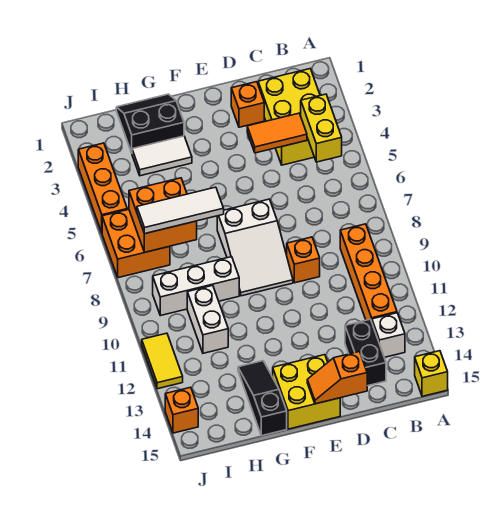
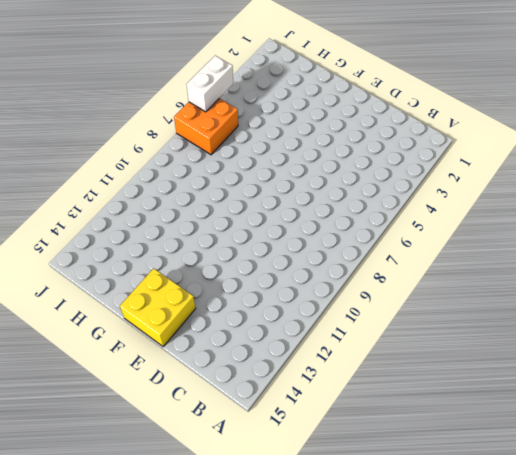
white 1x2 brick [186,56,233,112] -> white 1x2 brick moved to [187,285,228,353]
none -> yellow 1x1 brick [415,351,448,396]
none -> yellow 2x3 brick [258,69,320,165]
none -> orange 1x4 brick [340,224,397,321]

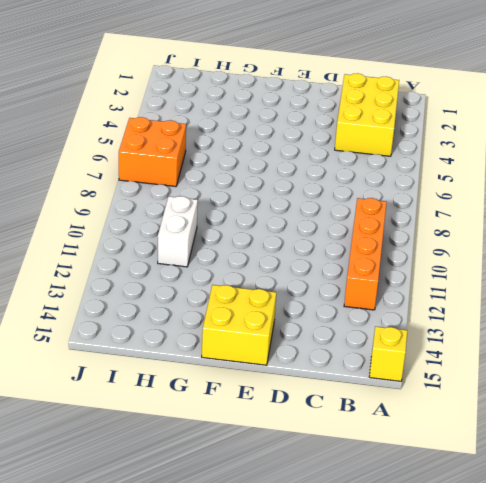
none -> white 1x1 brick [372,313,405,357]
none -> black 1x2 brick [345,319,386,386]
none -> orange 1x1 brick [231,82,264,127]

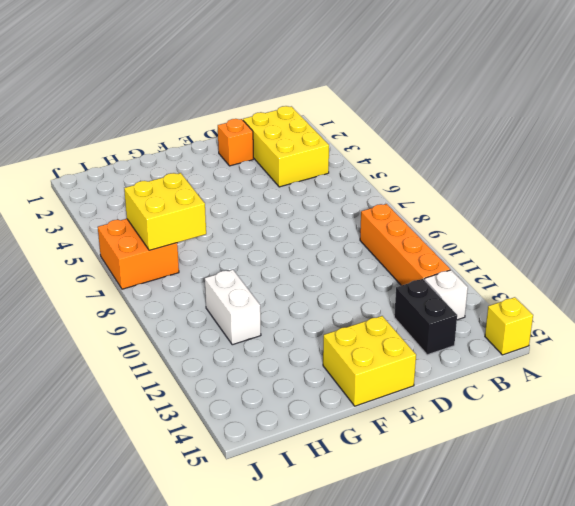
yellow 2x2 brick [124,173,206,250] -> orange 2x2 brick [129,178,197,252]
none -> orange 1x1 brick [287,237,320,283]
none -> white 2x3 slope [217,199,293,296]
none -> black 2x2 slope [116,94,184,153]

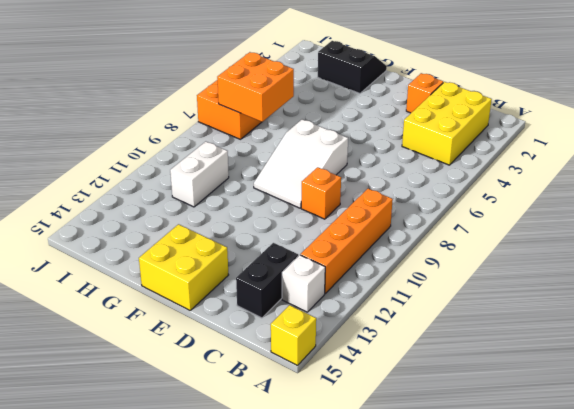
none -> white 1x2 tile [132,136,192,176]
none -> white 1x3 brick [153,257,239,316]
none -> black 1x3 slope [238,361,287,436]

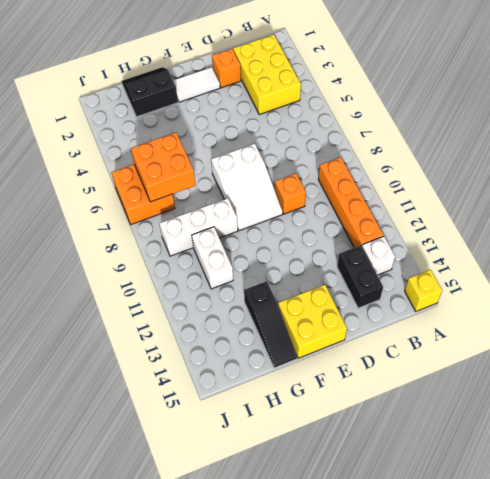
white 1x2 tile [173,67,220,102] -> white 1x2 tile moved to [132,136,192,176]
black 1x3 slope [244,281,297,368] -> black 1x3 slope turned to [238,361,287,436]
none -> orange 1x3 brick [78,143,127,232]
none -> yellow 1x2 tile [142,333,183,389]
none -> orange 1x1 brick [165,387,198,433]

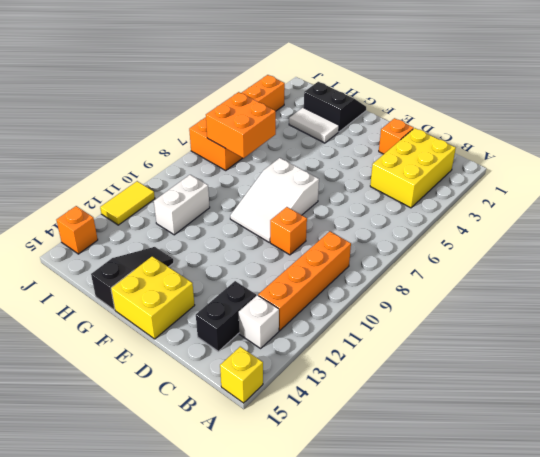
none -> white 1x3 brick [153,257,239,316]
none -> yellow 1x2 brick [301,94,342,162]
none -> orange 1x2 tile [247,113,307,153]

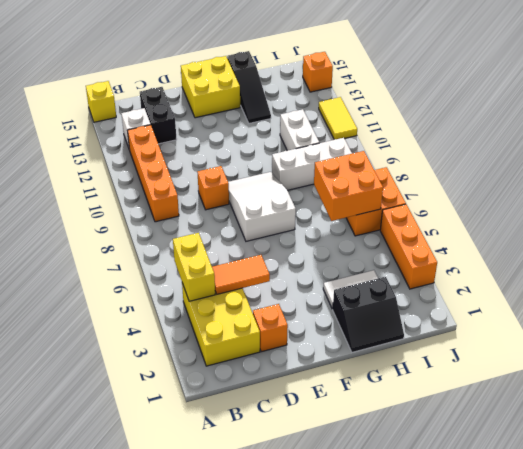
none -> orange 1x2 slope [307,352,367,404]
none -> white 1x3 tile [137,187,224,234]

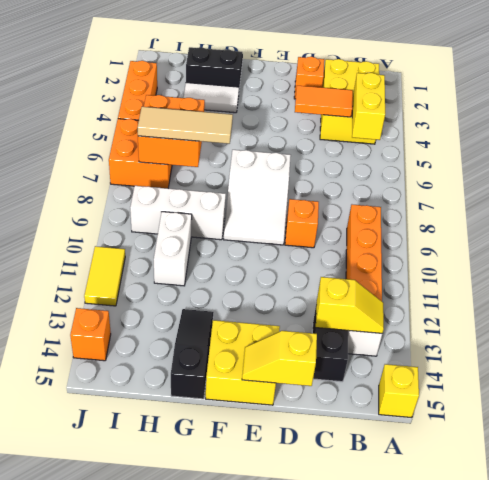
yellow 1x2 slope [316,277,384,333] -> none
yellow 1x2 slope [242,331,317,386] -> orange 1x2 slope [307,352,367,404]
tan 1x3 tile [137,107,233,144] -> white 1x3 tile [137,187,224,234]

